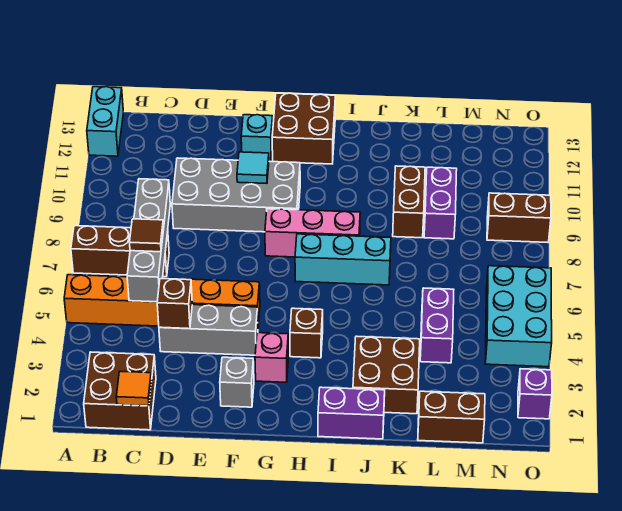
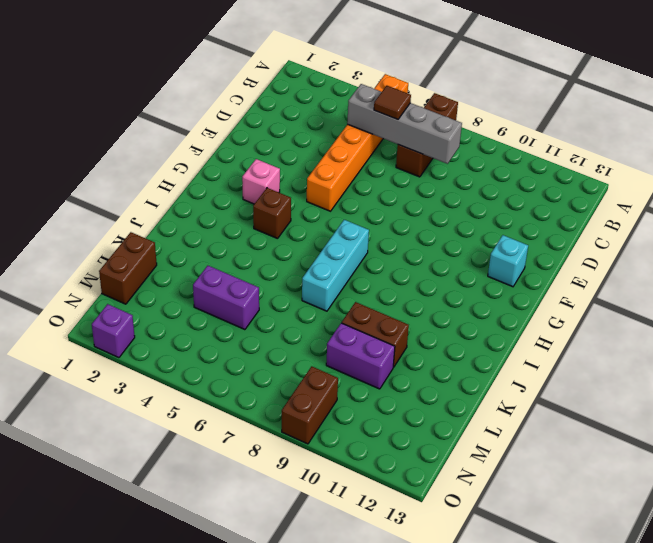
none -> cyan 1x2 brick [87,87,123,156]
none -> brown 2x2 brick [84,352,156,430]
none -> grey 1x3 brick [159,305,258,355]

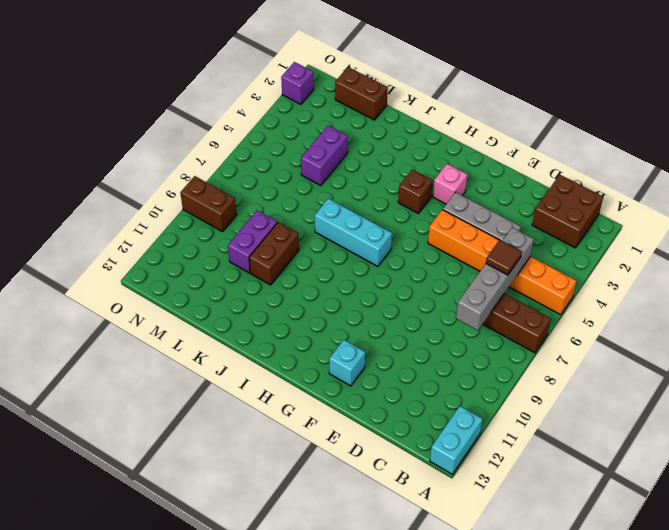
none -> grey 2x4 brick [172,158,300,232]
none -> grey 1x1 brick [220,357,254,407]
none -> pink 1x3 brick [265,209,360,257]

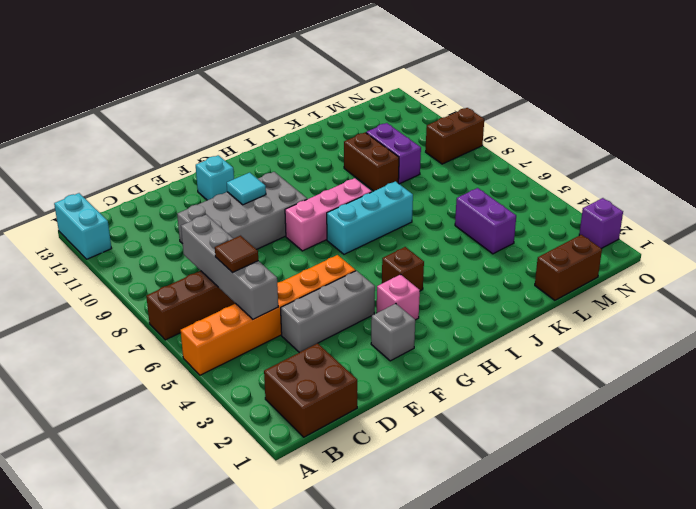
none -> brown 2x2 brick [272,93,335,164]
none -> purple 1x2 brick [318,387,385,439]
none -> brown 2x2 brick [353,336,420,414]

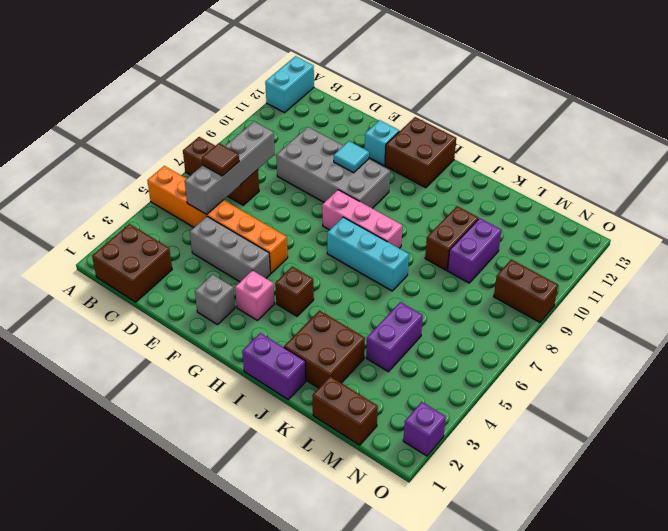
none -> cyan 2x3 brick [485,266,552,367]
none -> orange 1x1 tile [116,371,152,406]
none -> brown 1x1 brick [157,278,192,329]

